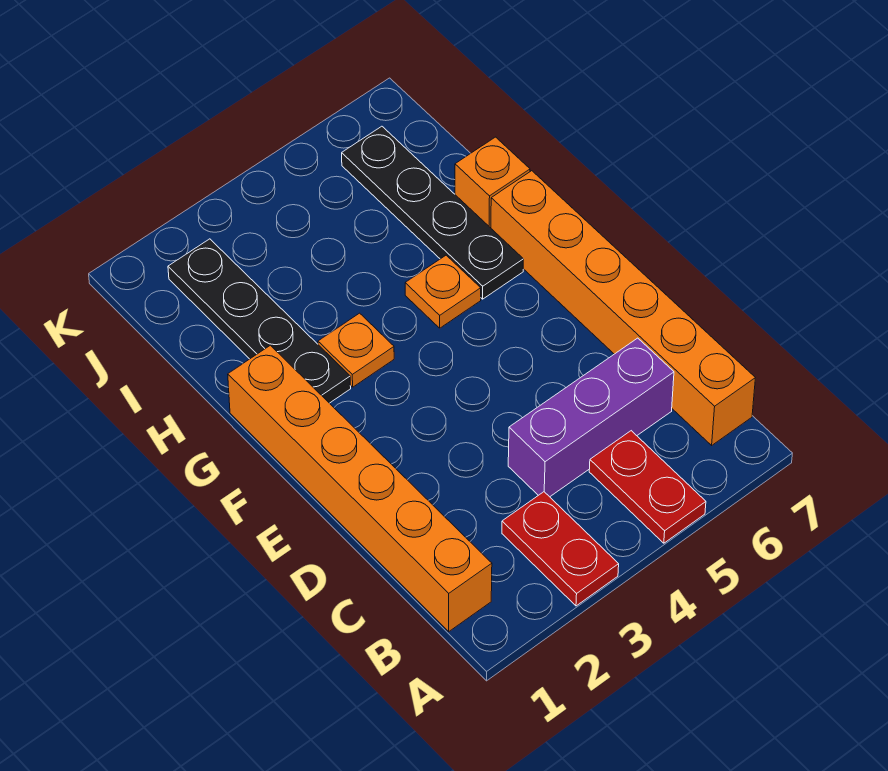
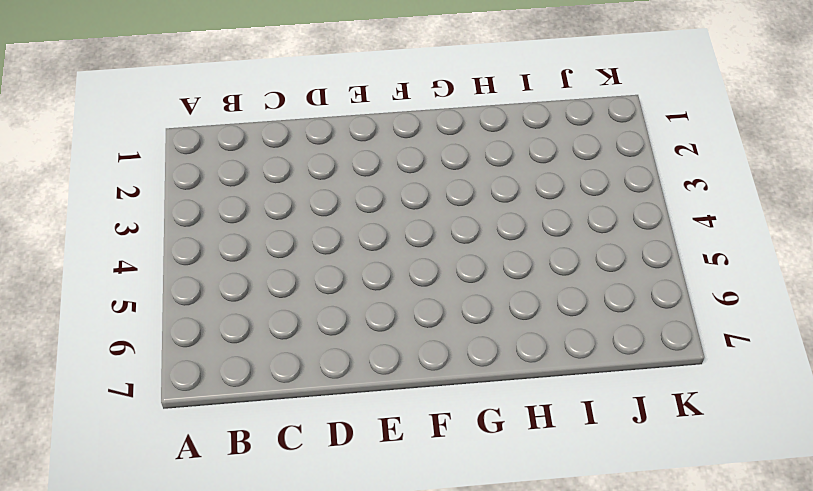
none -> red 1x2 plate [502,492,619,606]
none -> red 1x2 plate [589,431,706,543]

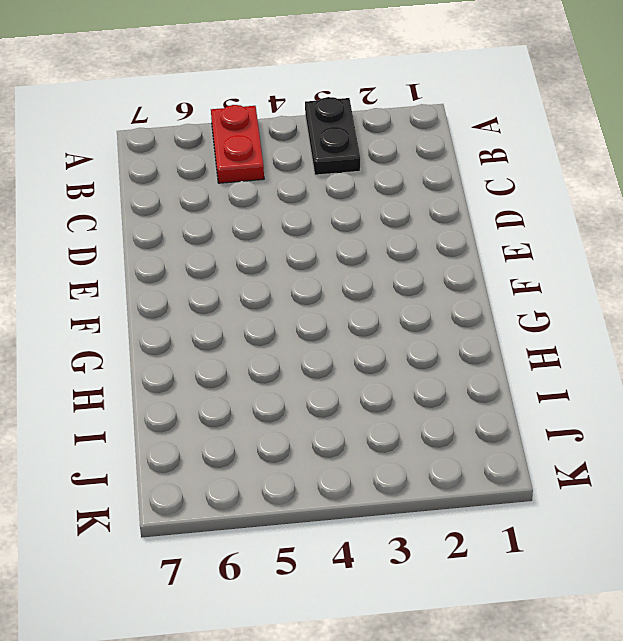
black 1x2 plate [305,97,360,175] -> red 1x2 plate [502,492,619,606]
none -> orange 1x6 brick [228,345,492,631]
none -> orange 1x6 brick [491,171,755,445]

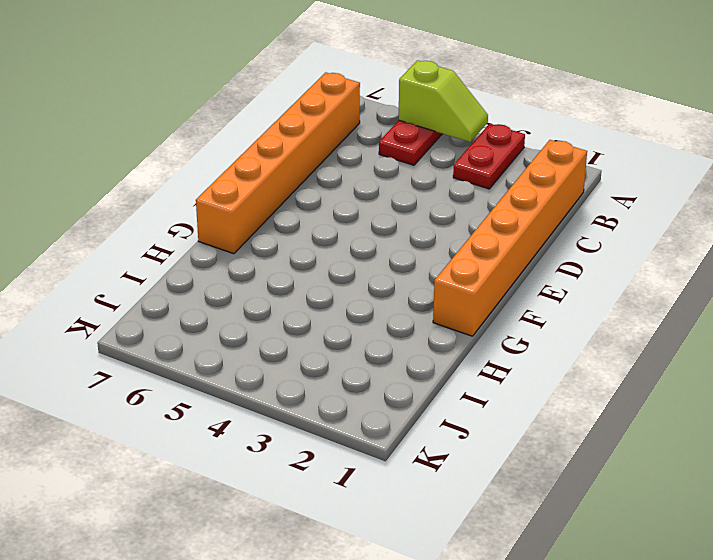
lime 1x2 slope [399,60,488,142] -> none
none -> purple 1x3 brick [508,338,674,497]
none -> black 1x4 plate [168,239,351,403]

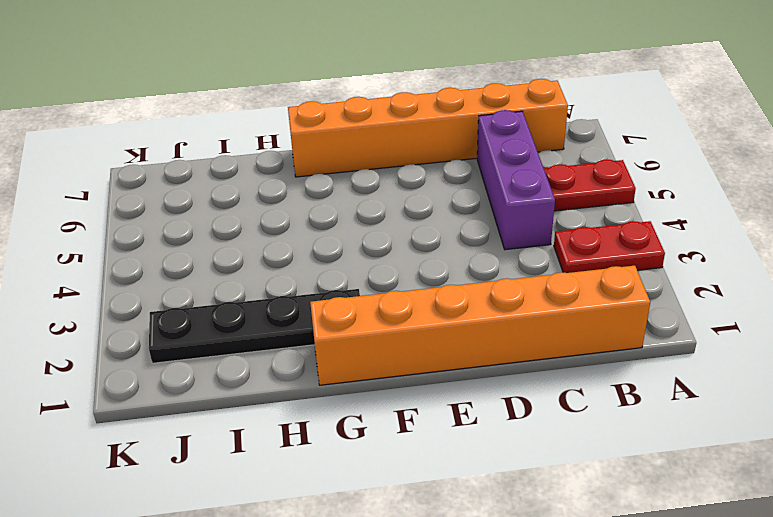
none -> orange 1x1 plate [318,313,394,387]
none -> orange 1x1 plate [405,255,481,328]

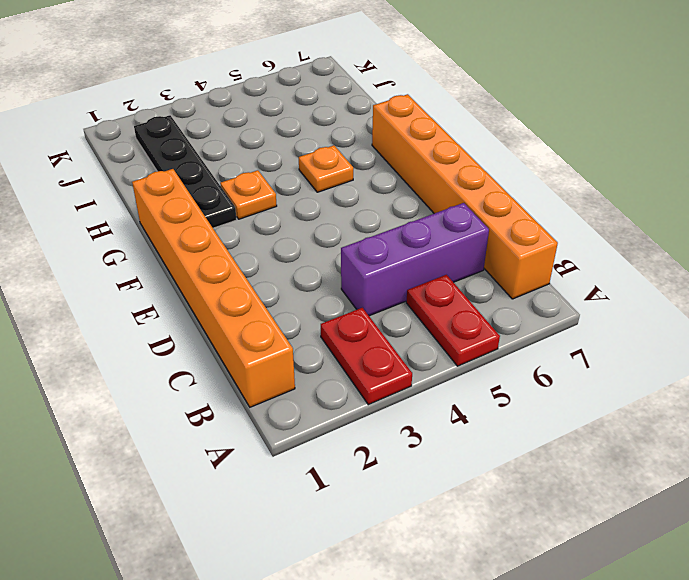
none -> black 1x4 plate [342,126,523,299]
none -> orange 1x1 brick [455,137,530,228]

